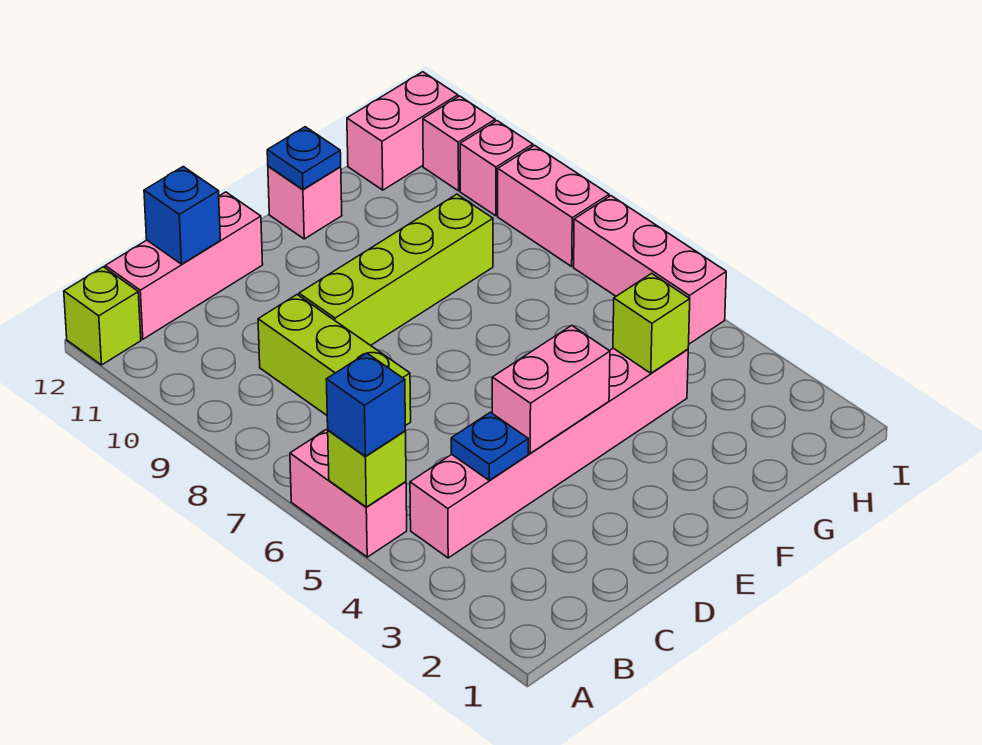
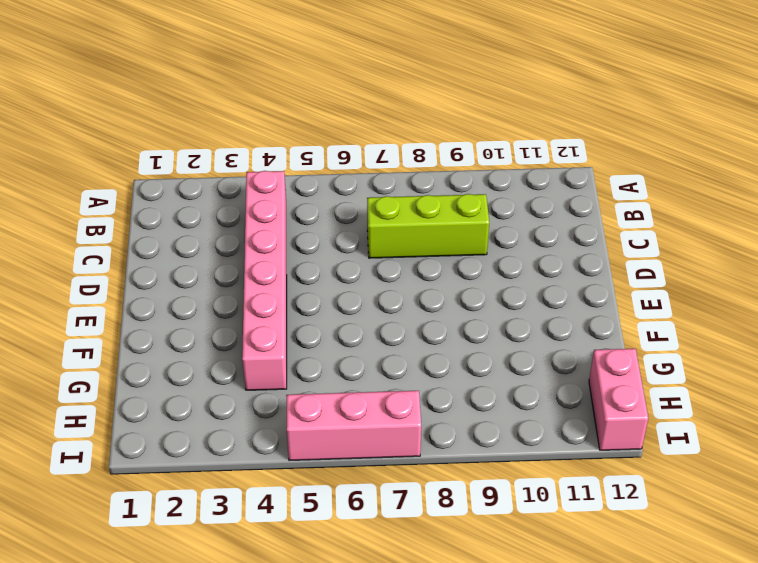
none -> pink 1x2 brick [290,429,407,557]
none -> lime 1x1 brick [64,267,141,365]
none -> pink 1x3 brick [105,192,263,339]

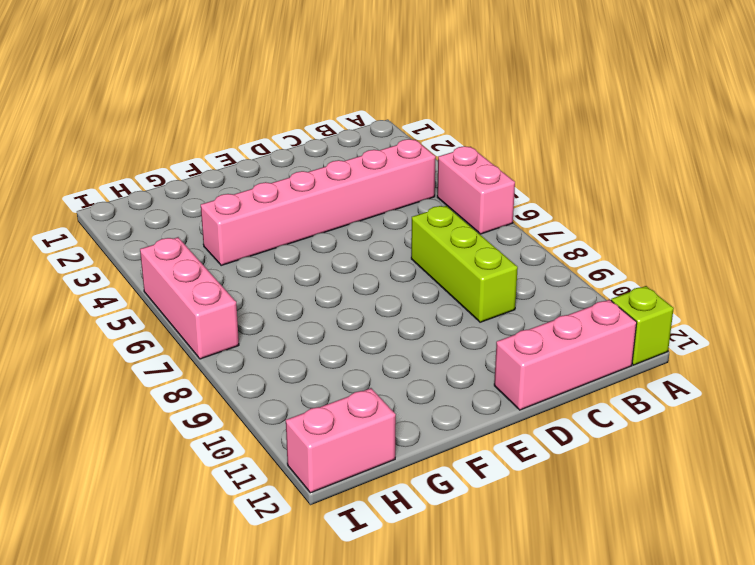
none -> lime 1x4 brick [299,194,493,345]
none -> pink 1x1 brick [268,166,342,239]
none -> pink 1x2 brick [498,145,609,266]

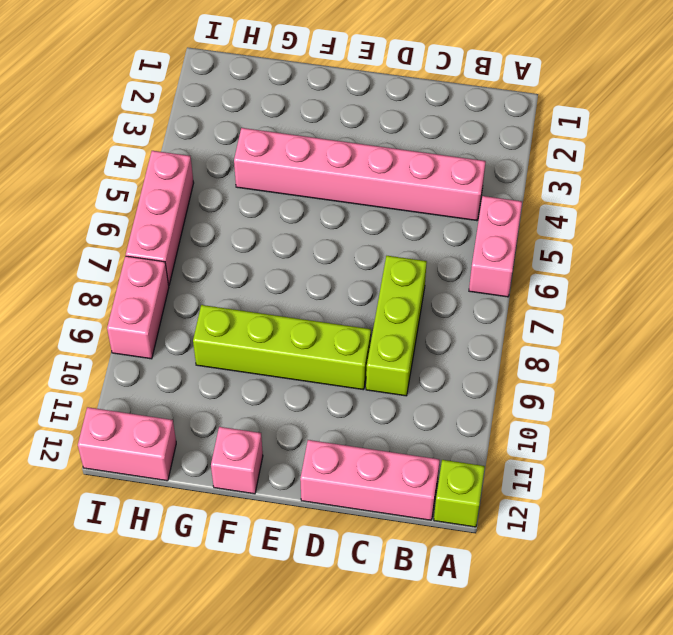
none -> pink 1x1 brick [460,121,533,216]
none -> pink 1x1 brick [423,96,495,191]
none -> lime 1x1 brick [328,430,406,507]

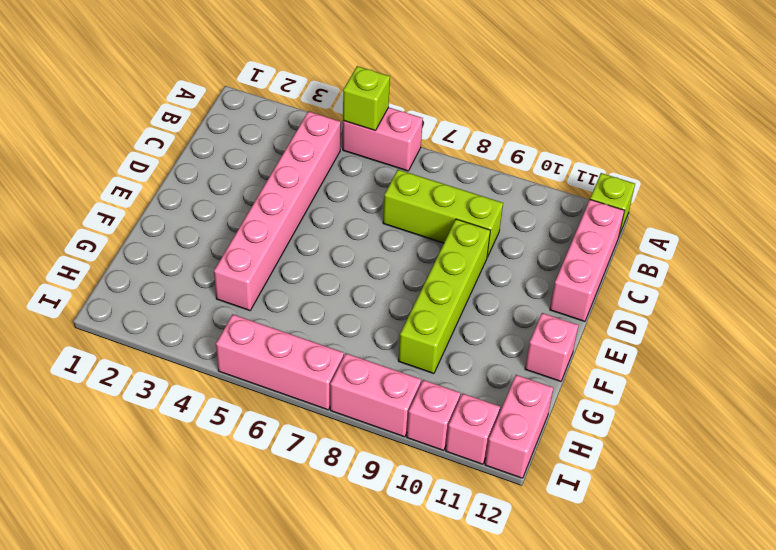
none -> blue 1x1 plate [451,412,528,480]
none -> blue 1x1 brick [144,167,220,264]
none -> pink 1x2 brick [492,326,610,453]

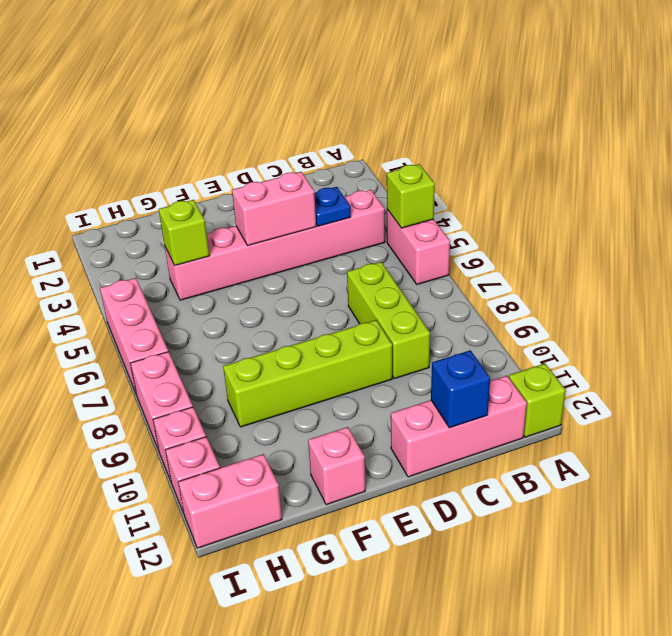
none -> blue 1x1 plate [267,127,341,189]
none -> blue 1x1 brick [326,353,406,456]

